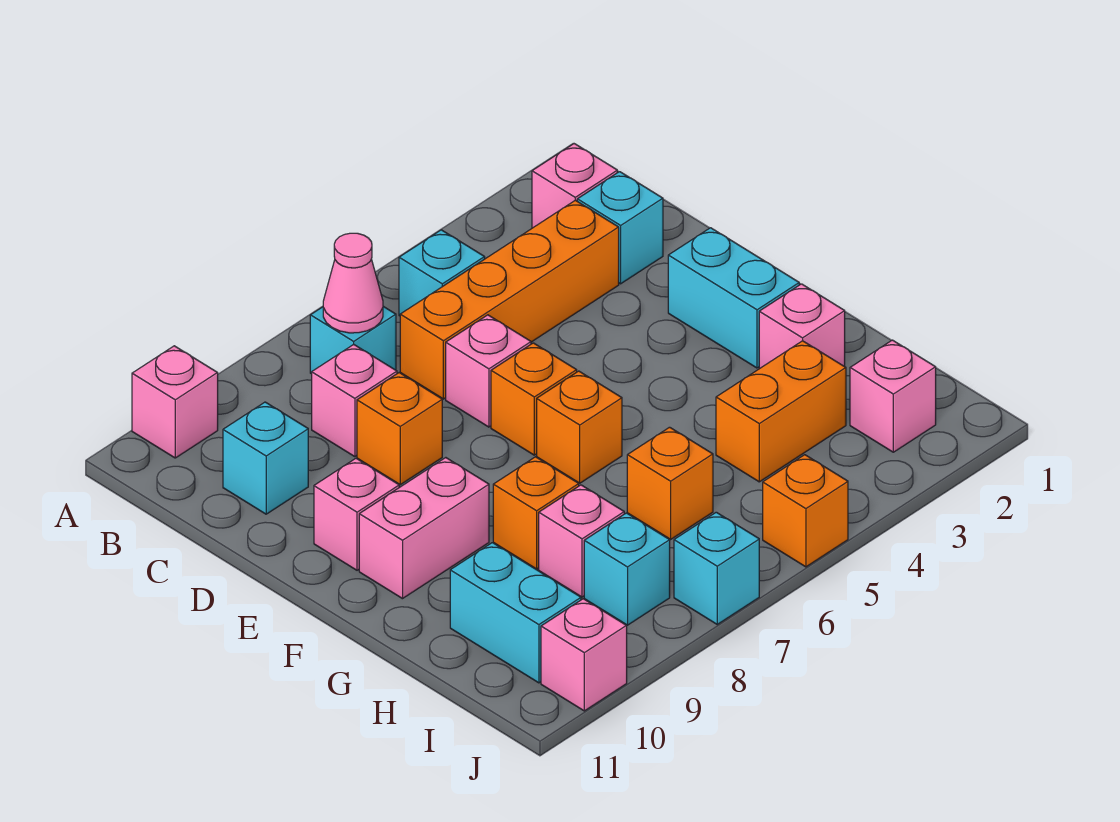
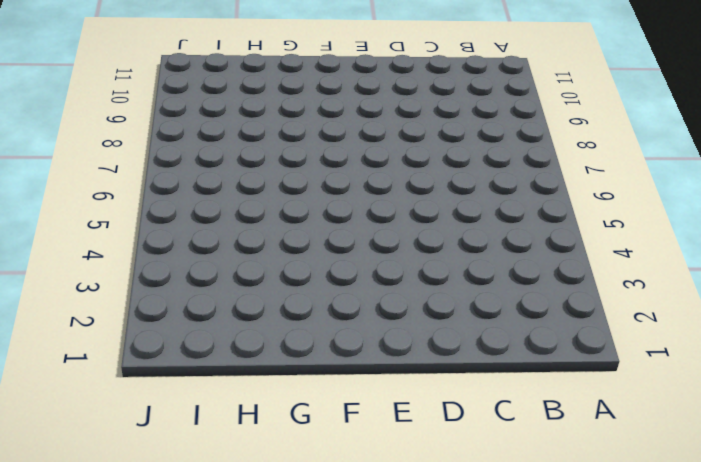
none -> pink 1x1 brick [132,346,218,458]
none -> pink 1x1 brick [532,144,617,228]
none -> cyan 1x1 brick [399,230,485,316]

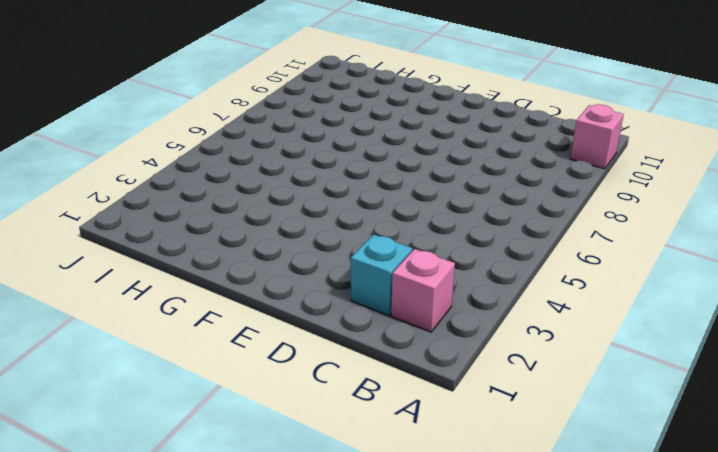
none -> cyan 1x1 brick [399,230,485,316]
none -> cyan 1x1 brick [310,306,396,374]
none -> orange 1x4 brick [400,200,619,399]

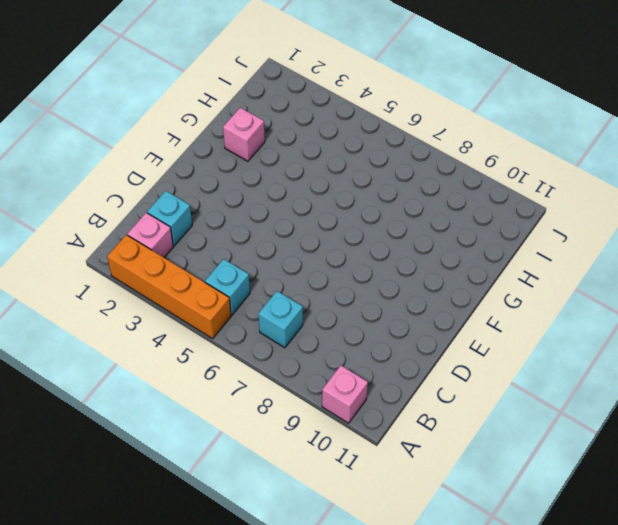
orange 1x4 brick [107,235,231,339] -> orange 1x4 brick moved to [400,200,619,399]
none -> pink 1x1 brick [312,345,397,457]
none -> cyan 1x1 brick [223,402,308,514]
none -> pink 1x1 brick [446,315,531,427]

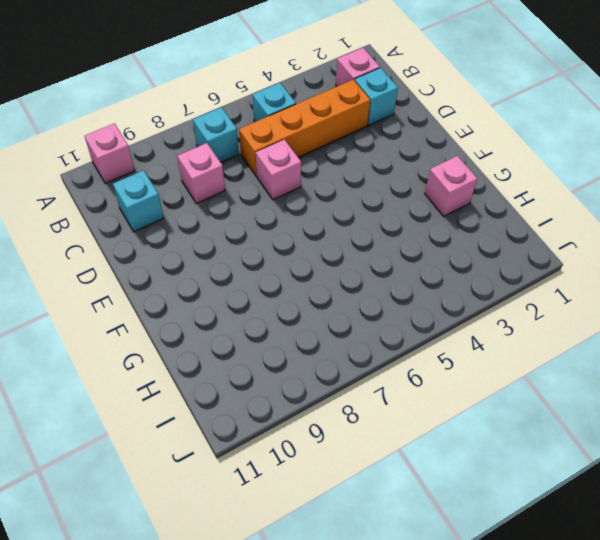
none -> orange 1x1 brick [357,373,442,485]
none -> cyan 1x2 brick [668,228,799,368]
none -> orange 1x1 brick [491,343,577,455]

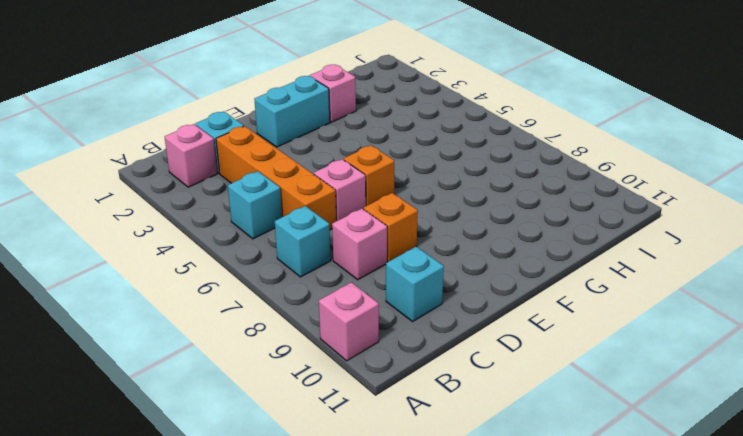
none -> pink 1x1 brick [314,458,399,570]
none -> orange 1x1 brick [537,371,622,483]
none -> pink 1x2 brick [359,458,489,599]

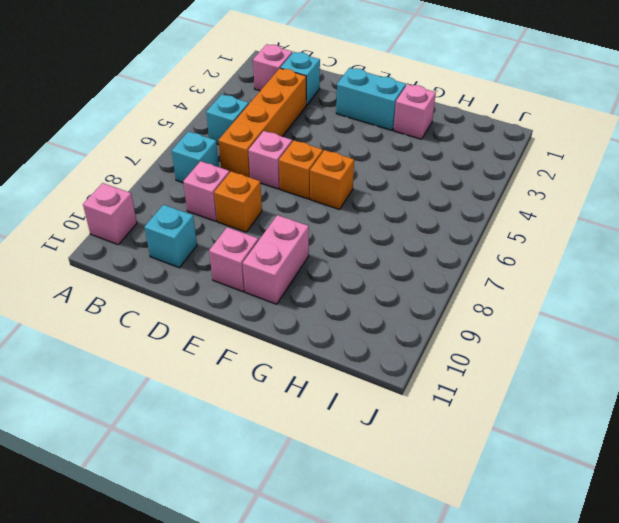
none -> orange 1x1 brick [493,457,579,569]
none -> orange 1x2 brick [716,341,846,482]
none -> orange 1x1 brick [627,427,713,539]

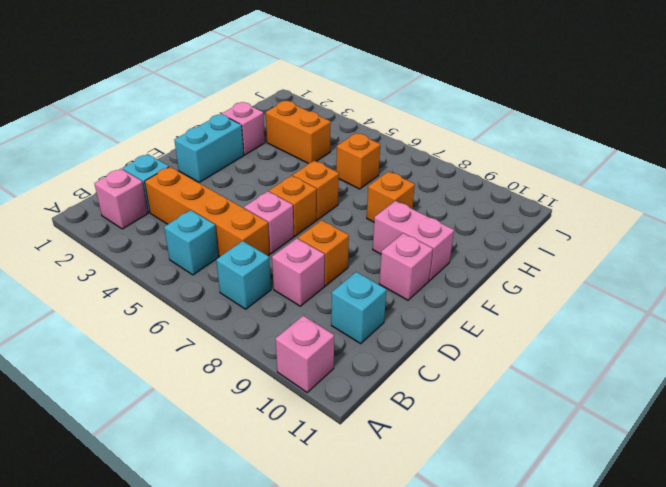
none -> pink 1x1 brick [539,485,624,597]
none -> cyan 1x2 brick [450,543,581,683]
none -> pink 1x1 brick [850,340,936,452]

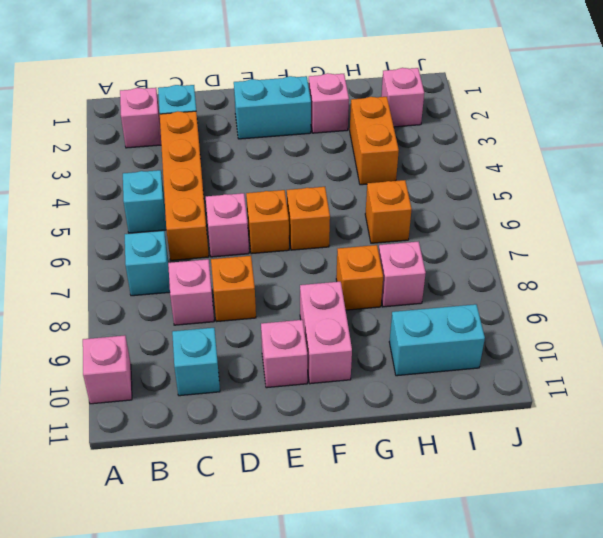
none -> cyan 1x1 brick [584,513,670,625]
none -> orange 1x1 brick [763,455,848,567]
none -> cyan 1x1 brick [674,512,759,624]

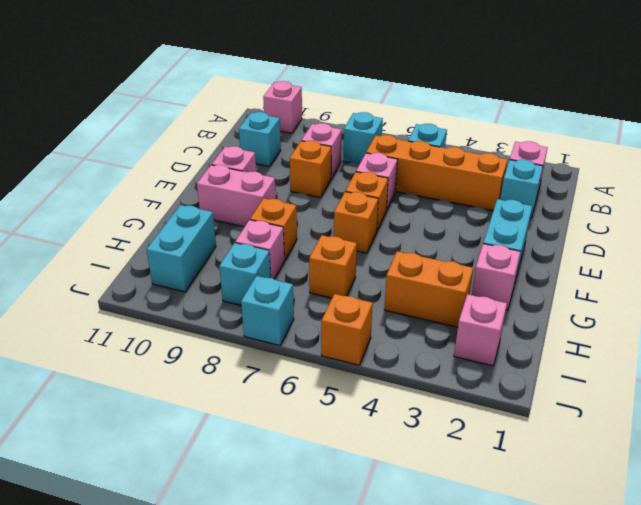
none -> pink 1x1 brick [541,599,627,711]
none -> pink 1x1 cone [323,233,383,333]

